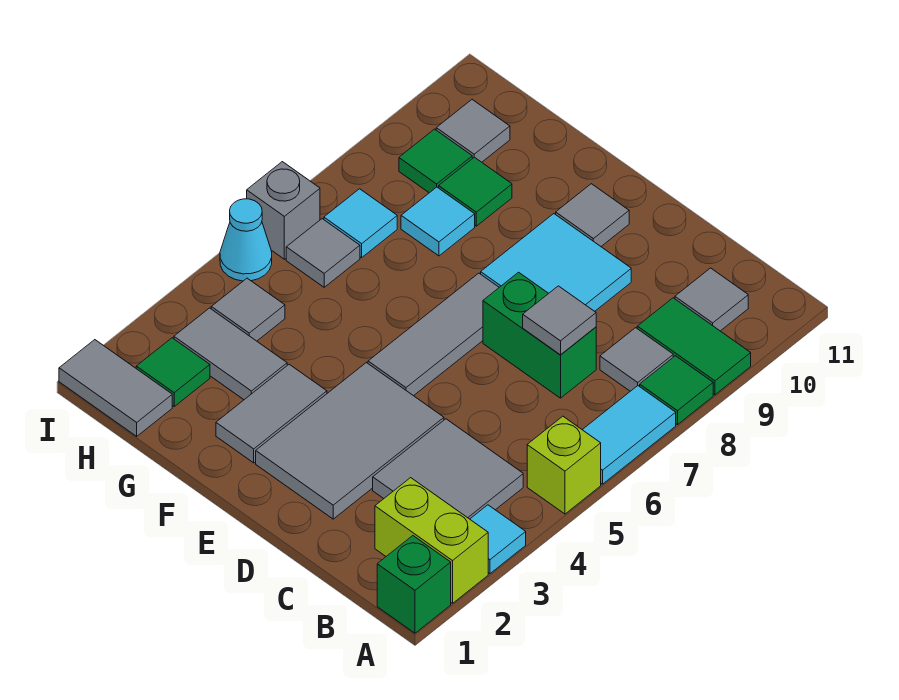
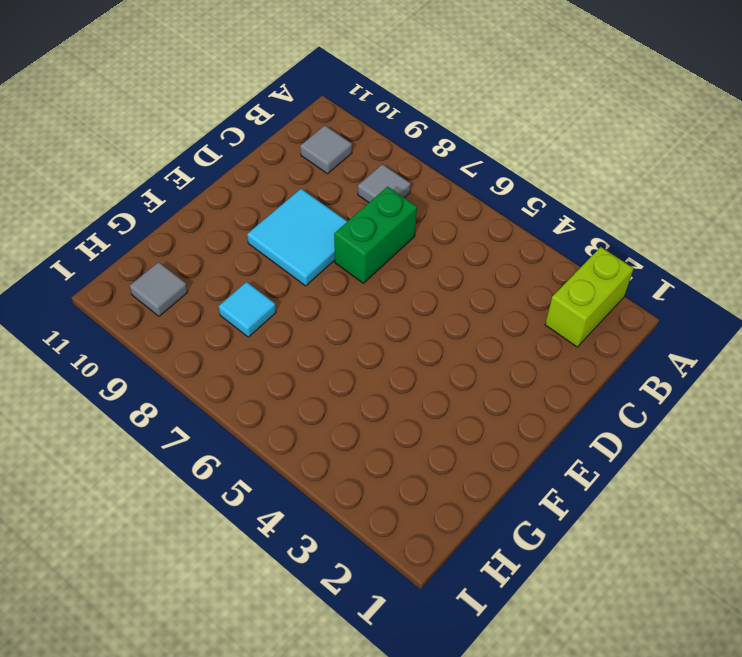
none -> green 1x1 brick [377,536,451,633]
none -> cyan 1x1 tile [470,505,526,573]
none -> lime 1x1 brick [527,416,601,514]

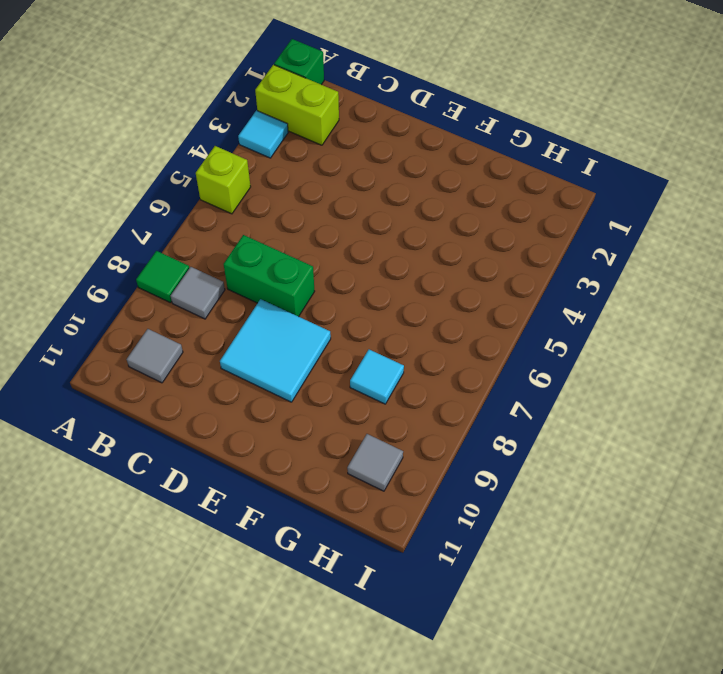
none -> cyan 1x2 tile [582,386,676,484]
none -> green 1x2 tile [637,298,751,395]
none -> grey 2x2 tile [373,419,523,519]

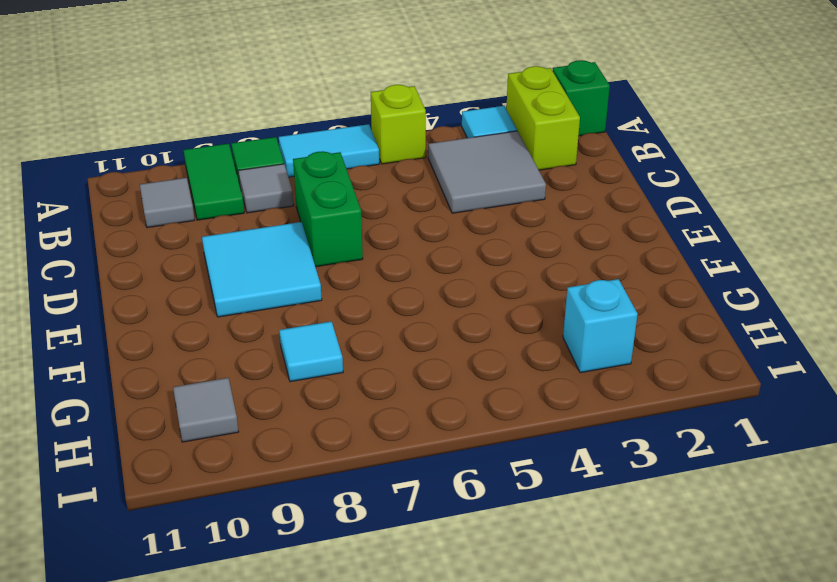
cyan 1x1 brick [563,279,638,373] -> grey 1x2 tile [174,308,287,400]
none -> grey 2x3 tile [256,363,444,519]
none -> grey 1x3 tile [368,273,499,396]
none -> grey 1x1 tile [556,184,629,246]

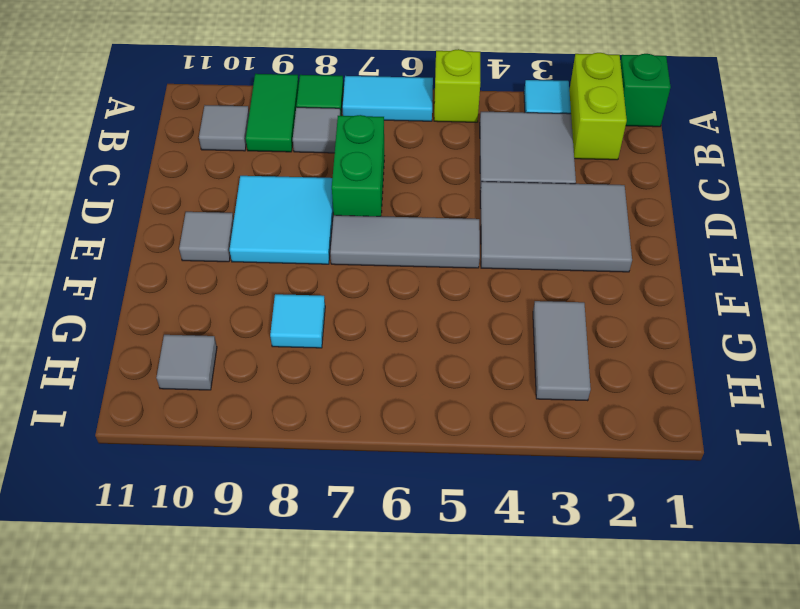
none -> grey 1x2 tile [216,364,327,463]
none -> green 1x1 tile [439,157,512,226]
none -> grey 1x2 tile [59,340,172,436]

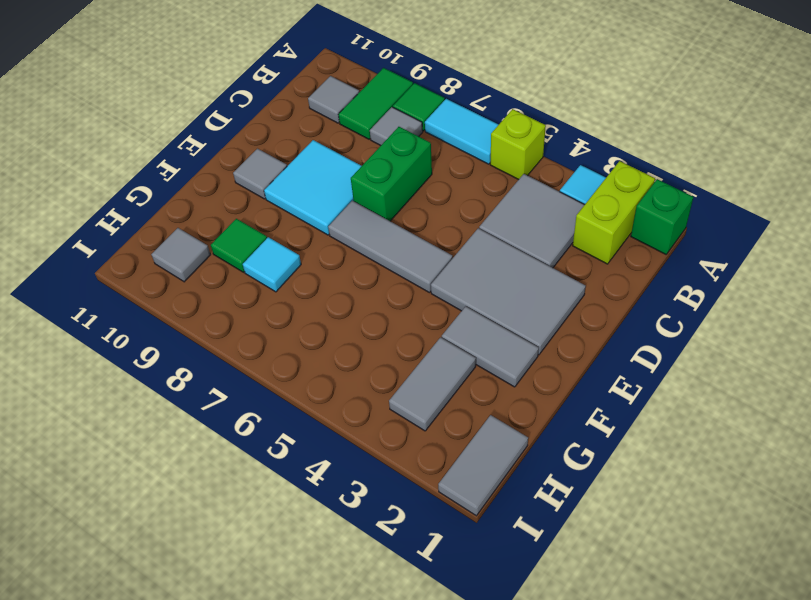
none -> green 1x1 tile [136,338,210,406]
none -> grey 1x1 tile [211,278,285,341]
none -> grey 1x1 tile [286,219,360,287]

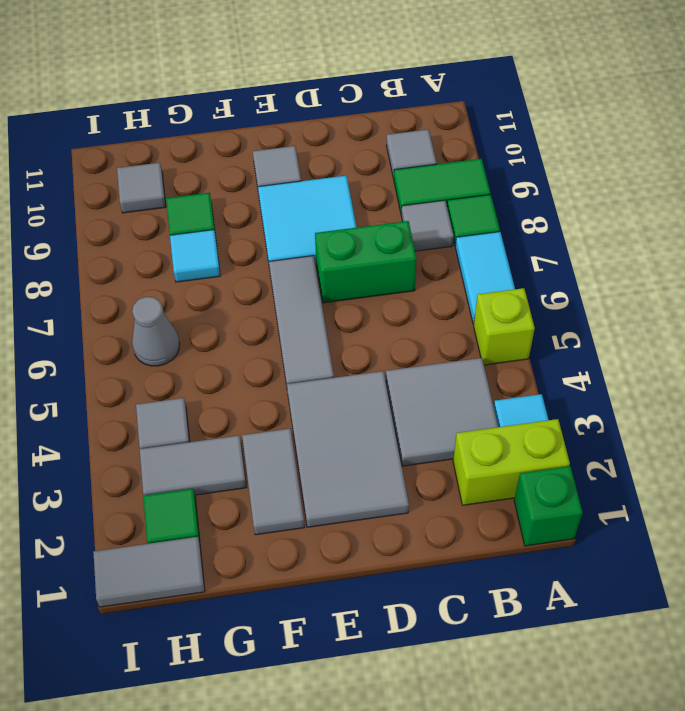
grey 1x1 cone [132,297,180,366] -> grey 1x1 tile [286,219,360,287]
none -> cyan 1x1 tile [324,189,397,257]
none -> green 1x1 tile [399,129,472,193]
none -> cyan 1x1 cone [220,199,272,281]

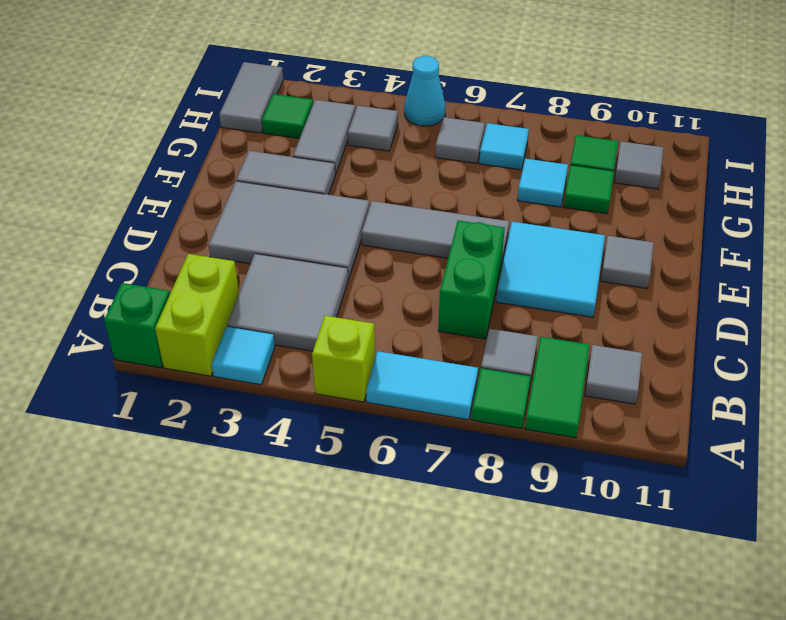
none -> grey 1x1 brick [247,162,320,259]
none -> grey 1x1 tile [523,286,596,355]

